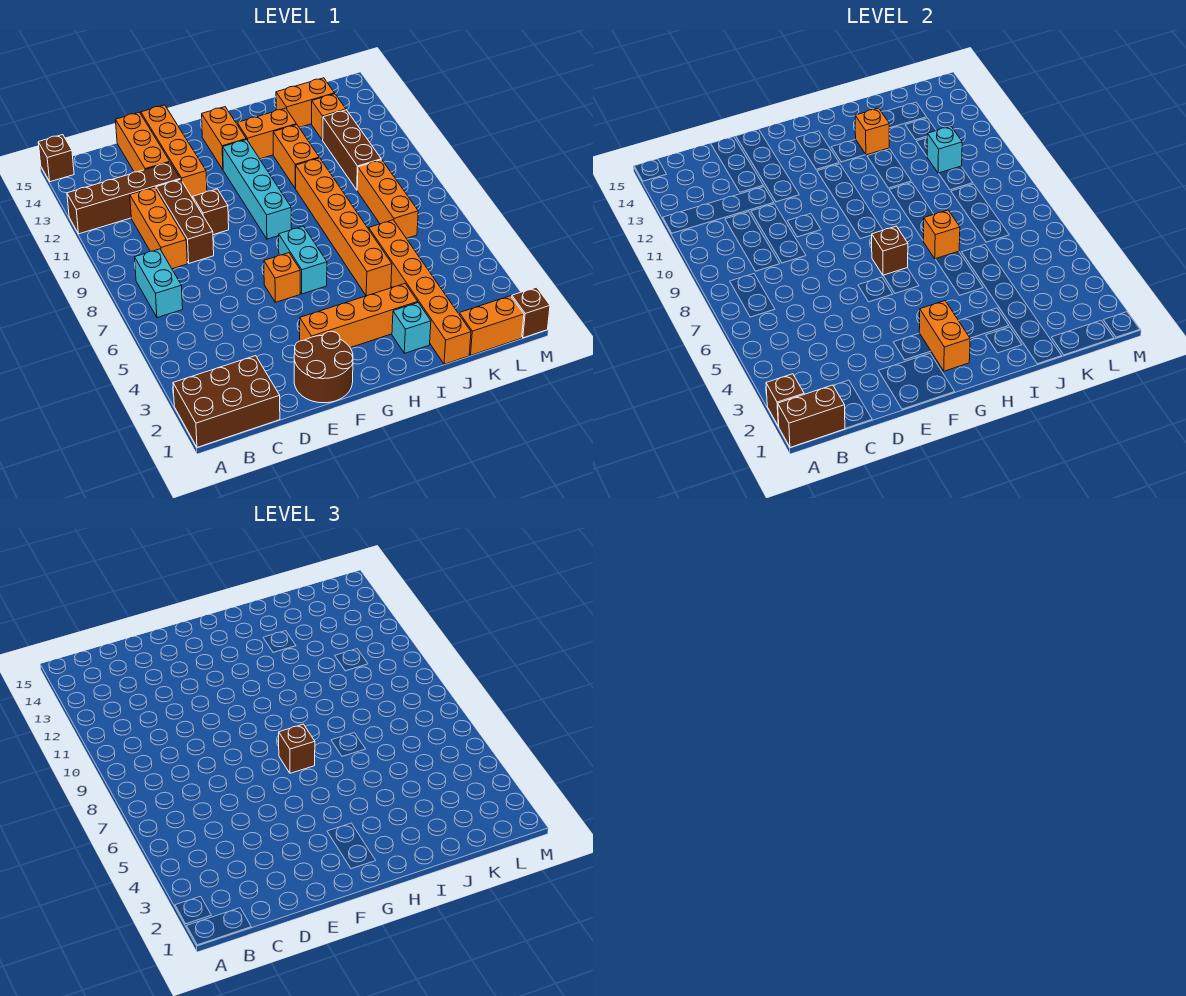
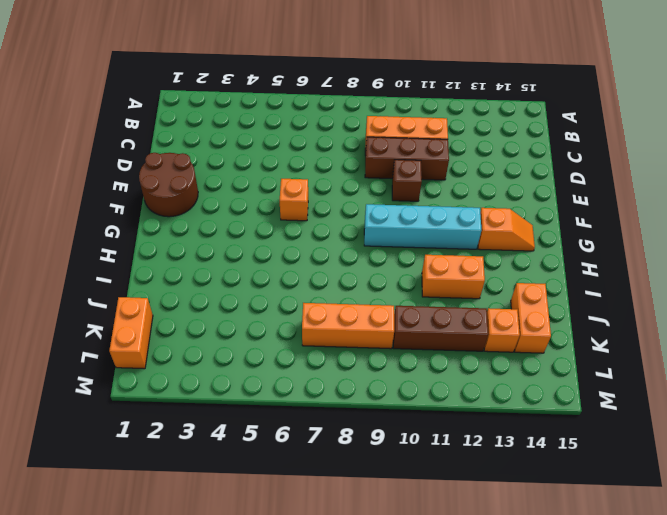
orange 1x2 slope [478,208,535,251] -> orange 1x2 brick [202,107,246,169]
none -> brown 2x3 brick [173,356,280,447]
none -> brown 1x4 brick [67,162,180,234]
none -> brown 1x1 brick [38,135,74,182]
none -> cyan 1x2 brick [135,249,183,318]

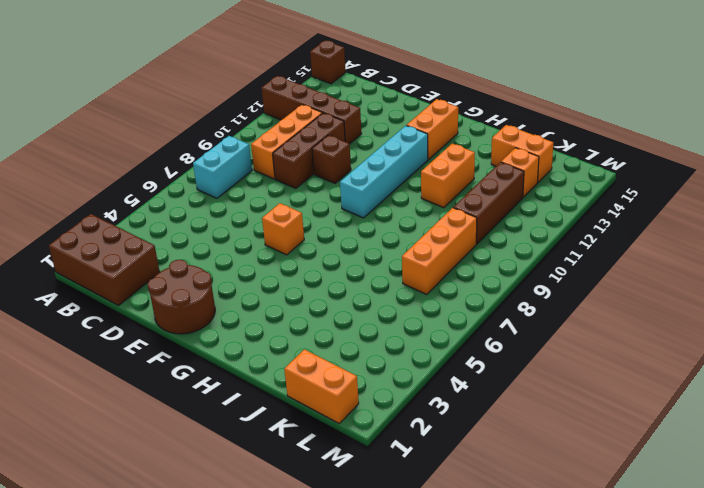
none -> orange 1x3 brick [116,112,170,172]
none -> orange 1x4 brick [141,105,207,198]
none -> orange 1x4 brick [300,284,418,348]
none -> cyan 1x2 brick [279,226,327,294]

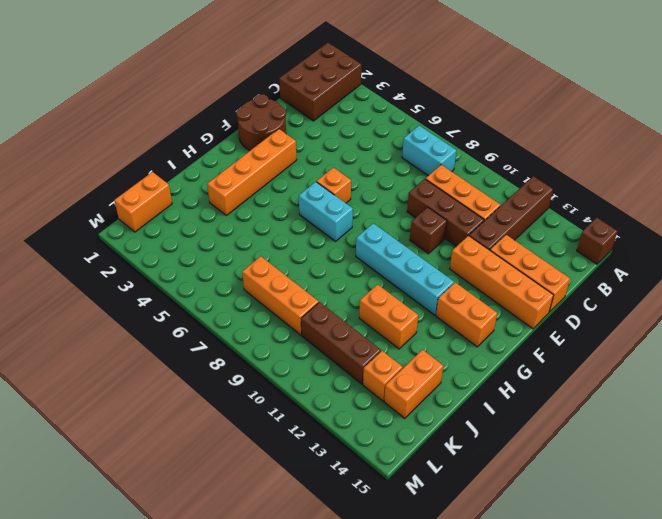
none -> orange 1x2 brick [237,108,296,159]
none -> cyan 1x1 brick [392,303,431,353]
none -> orange 1x6 brick [295,158,392,296]
none -> orange 1x6 brick [369,220,471,364]

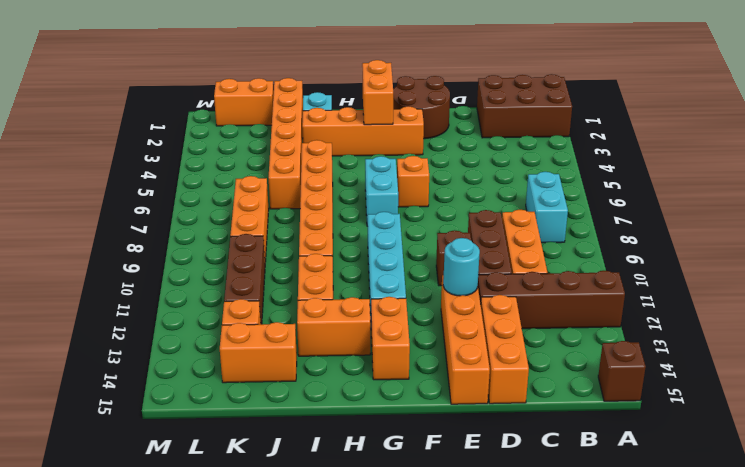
cyan 1x1 round brick [443,238,480,296] -> none
none -> brown 1x1 brick [512,287,550,338]
none -> brown 1x2 brick [778,385,845,447]
none -> brown 1x1 brick [766,374,804,426]
none -> brown 1x1 brick [872,226,908,275]

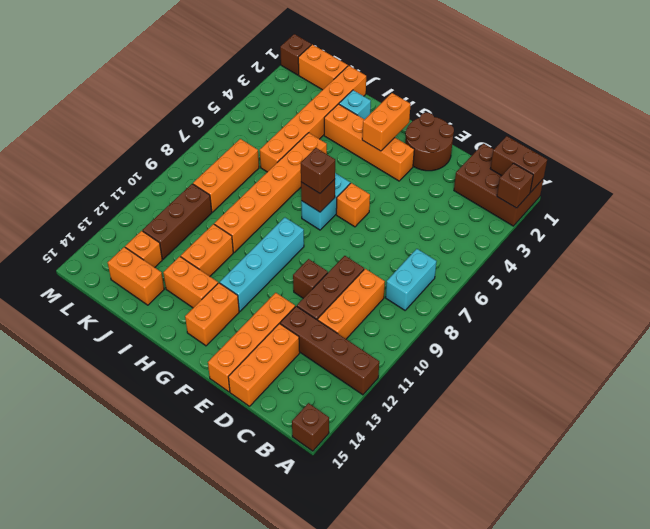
none -> orange 1x1 brick [923,210,960,259]
none -> orange 1x1 brick [855,108,889,155]
none -> cyan 1x1 brick [927,126,962,173]

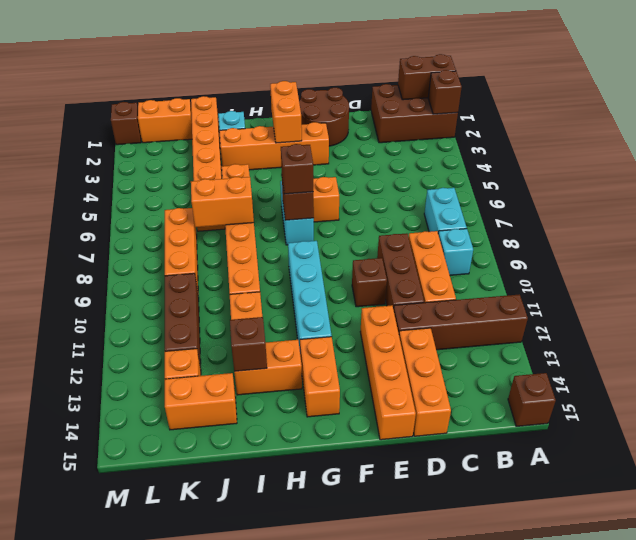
cyan 1x1 brick [438,229,473,275] -> cyan 1x1 brick moved to [927,126,962,173]
orange 1x2 brick [191,177,254,227] -> orange 1x1 brick [923,210,960,259]
brown 1x1 brick [230,317,267,371] -> orange 1x1 brick [855,108,889,155]

